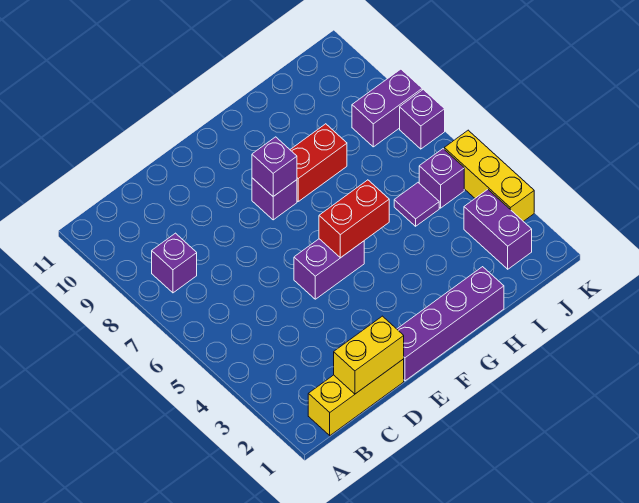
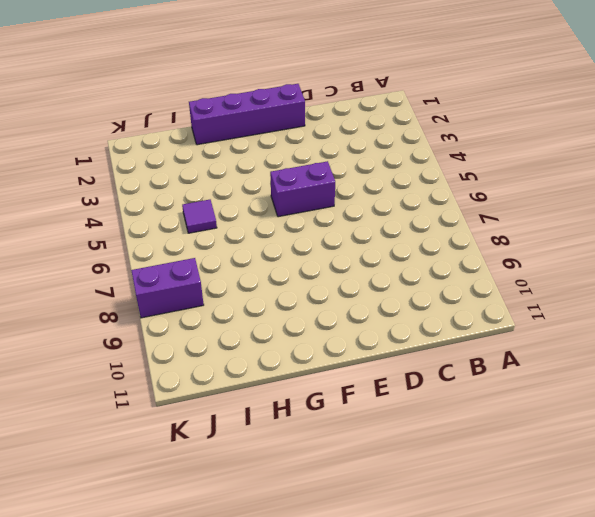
none -> yellow 1x3 brick [308,359,404,436]
none -> purple 1x1 brick [152,233,197,293]
none -> purple 1x1 brick [252,178,297,220]

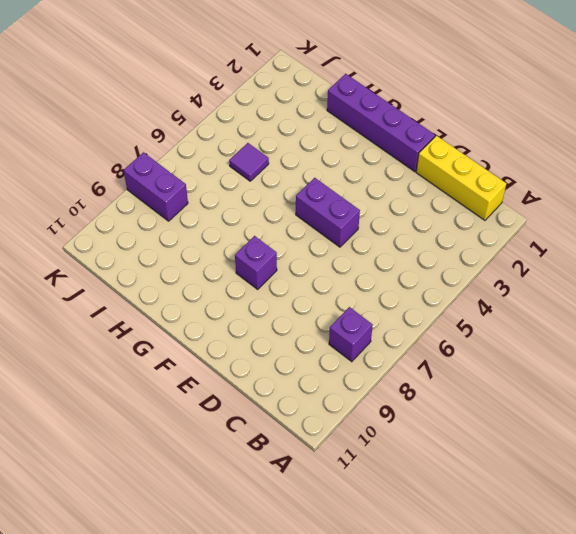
none -> red 1x2 brick [290,124,347,201]
none -> purple 1x2 brick [464,190,532,269]
none -> purple 1x1 brick [419,149,464,208]

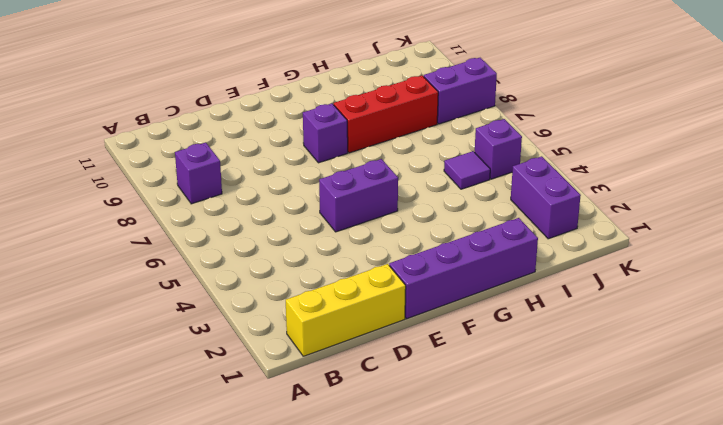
red 1x3 brick [334,76,438,153] -> red 1x2 brick [290,124,347,201]
none -> yellow 1x3 brick [444,130,534,221]
none -> purple 1x1 brick [400,89,445,149]
none -> yellow 1x2 brick [334,316,404,394]

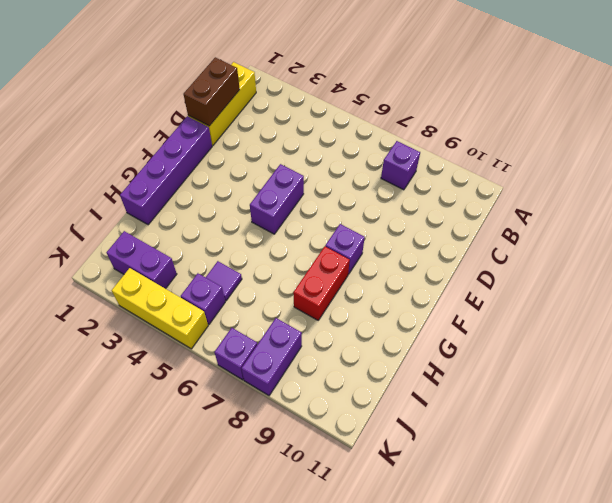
brown 1x2 brick [183,57,240,126] -> yellow 1x2 brick [334,316,404,394]
none -> red 1x2 brick [319,180,389,258]
none -> purple 1x1 brick [252,137,297,196]

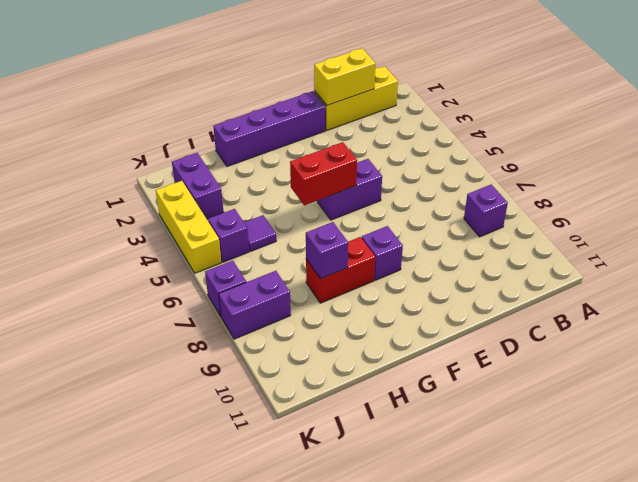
purple 1x1 brick [306,222,348,279] -> purple 1x1 brick moved to [252,137,297,196]

